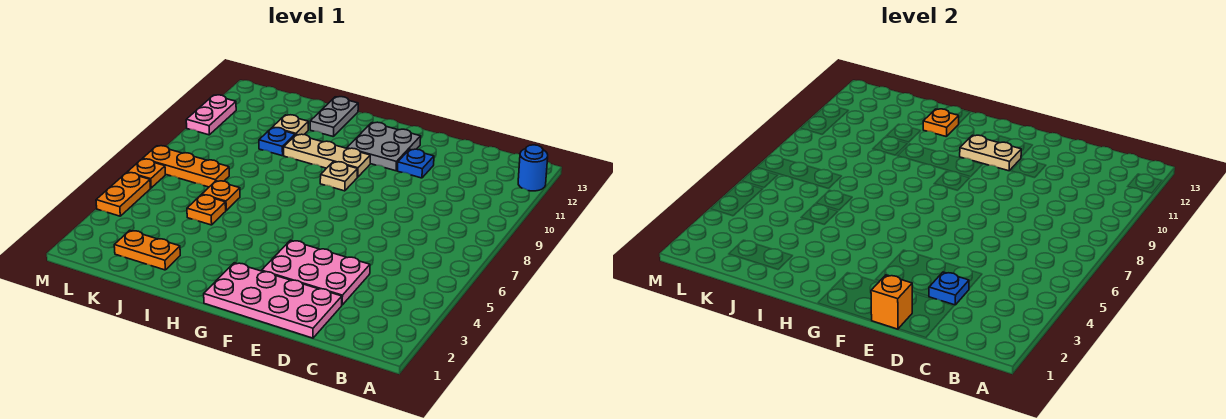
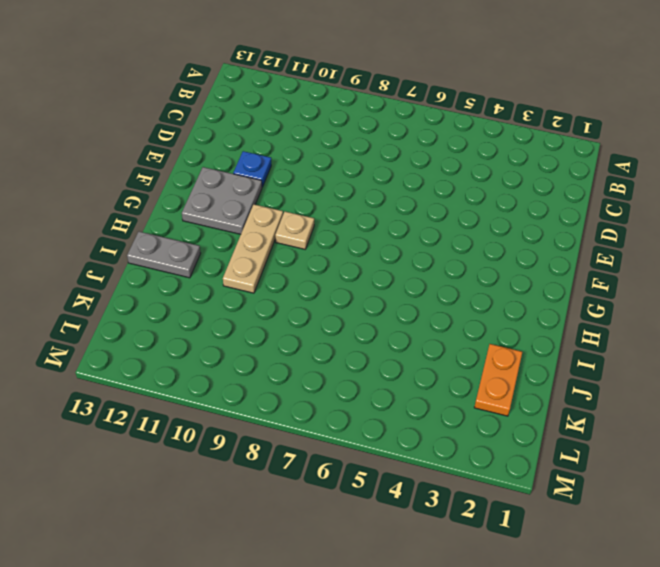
none -> blue 1x1 round brick [518,145,548,191]
none -> pink 2x4 plate [204,263,342,338]
none -> pink 2x3 plate [262,240,370,305]

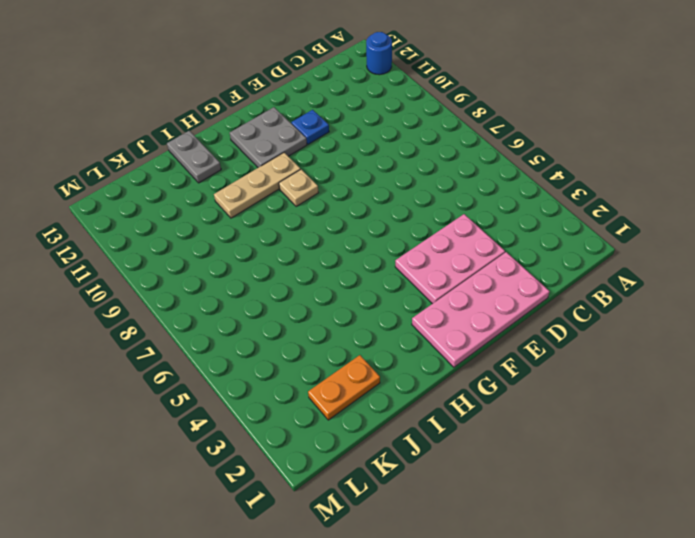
none -> orange 1x1 plate [187,195,226,225]
none -> orange 1x1 plate [202,181,240,210]
none -> blue 1x1 plate [259,128,295,156]

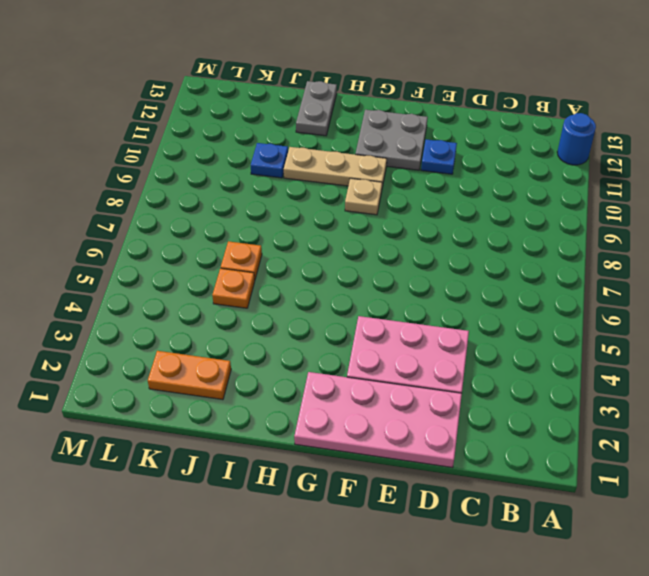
none -> tan 1x1 plate [273,115,308,135]
none -> orange 1x3 plate [143,146,229,187]
none -> orange 1x2 plate [96,173,150,216]

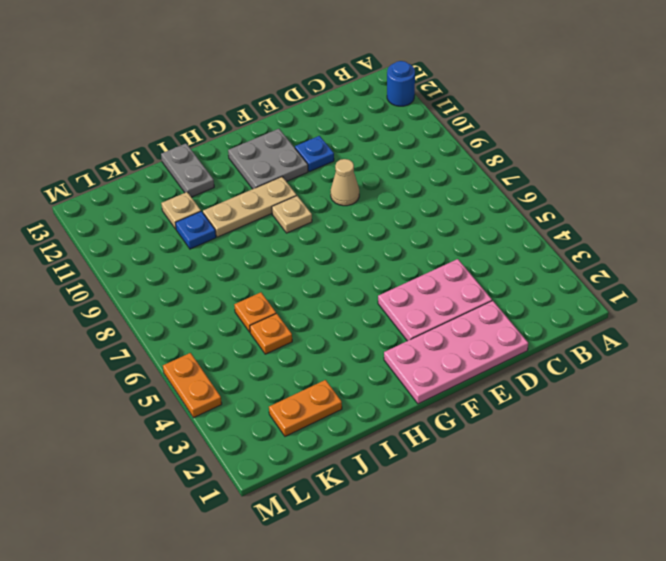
tan 1x1 cone [331,159,359,206] -> none
none -> orange 1x3 plate [143,146,229,187]
none -> orange 1x1 plate [127,159,165,188]
none -> pink 1x2 plate [186,95,236,135]

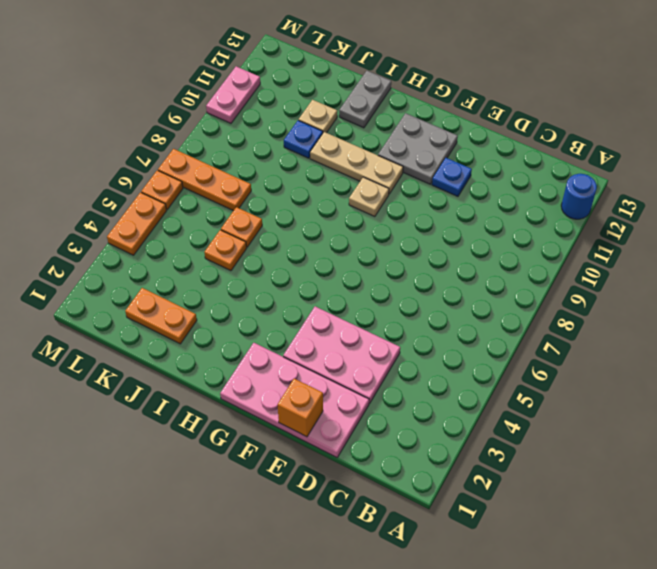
none -> blue 1x1 plate [929,272,969,305]
none -> tan 1x2 plate [960,135,1021,171]
none -> orange 1x1 plate [923,109,959,137]

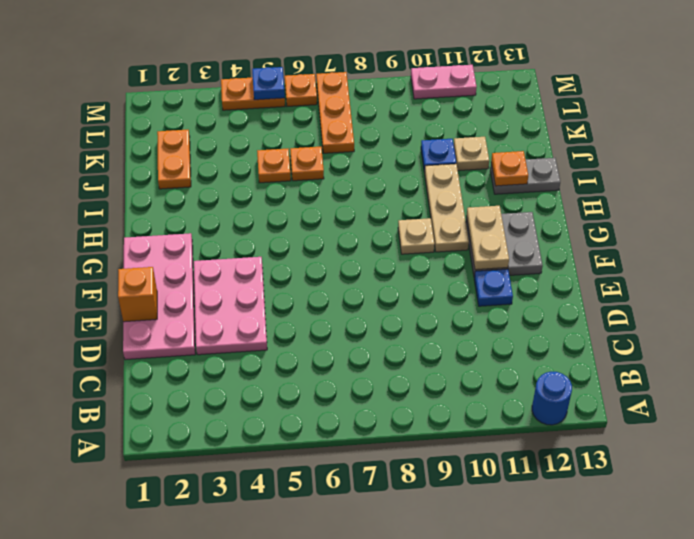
blue 1x1 plate [252,67,285,100] -> blue 1x1 plate moved to [929,272,969,305]

